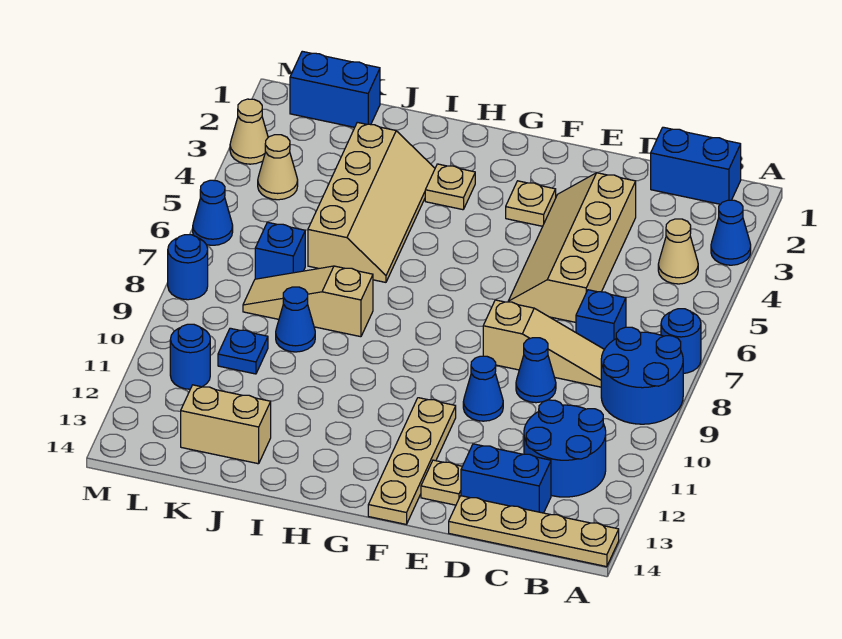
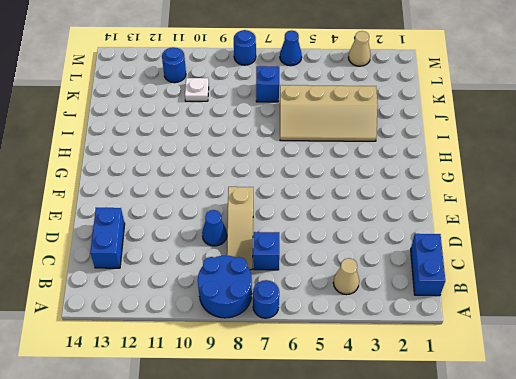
white 1x1 plate [185,78,209,101] -> blue 1x1 plate [218,328,268,374]
none -> blue 1x1 cone [711,200,751,265]
none -> tan 1x4 plate [449,496,619,567]
none -> blue 2x2 round brick [524,400,606,497]

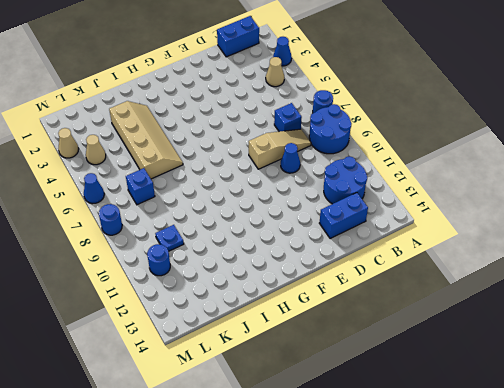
none -> tan 1x4 plate [449,496,619,567]
none -> tan 2x4 slope [508,173,636,322]
none -> blue 1x1 cone [463,356,503,421]

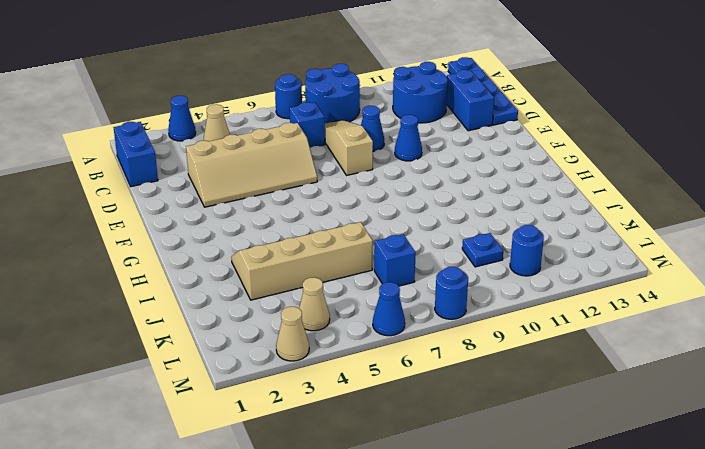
blue 1x4 plate [448,57,518,125] -> tan 1x4 plate [449,496,619,567]
none -> tan 1x1 plate [421,460,462,505]
none -> tan 1x1 plate [506,181,556,226]
none -> tan 1x4 plate [368,398,456,524]

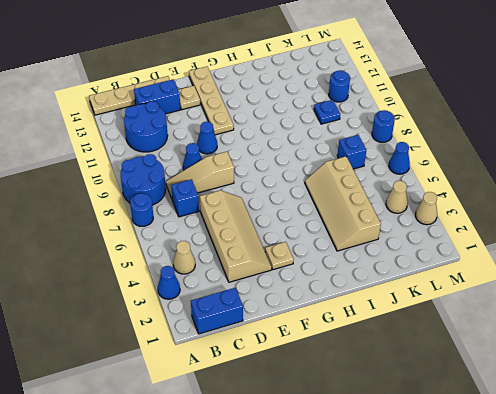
none -> tan 1x1 plate [425,164,475,210]
none -> tan 1x3 slope [243,266,373,337]
none -> blue 1x1 cone [276,287,315,352]

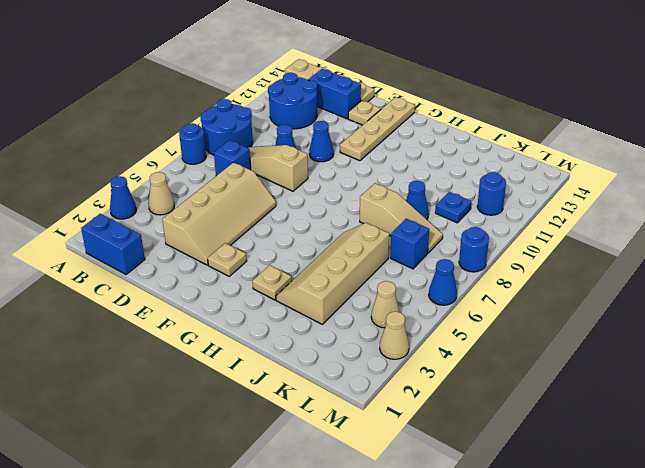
none -> tan 1x2 brick [181,385,271,464]
none -> blue 1x2 brick [290,51,380,127]

